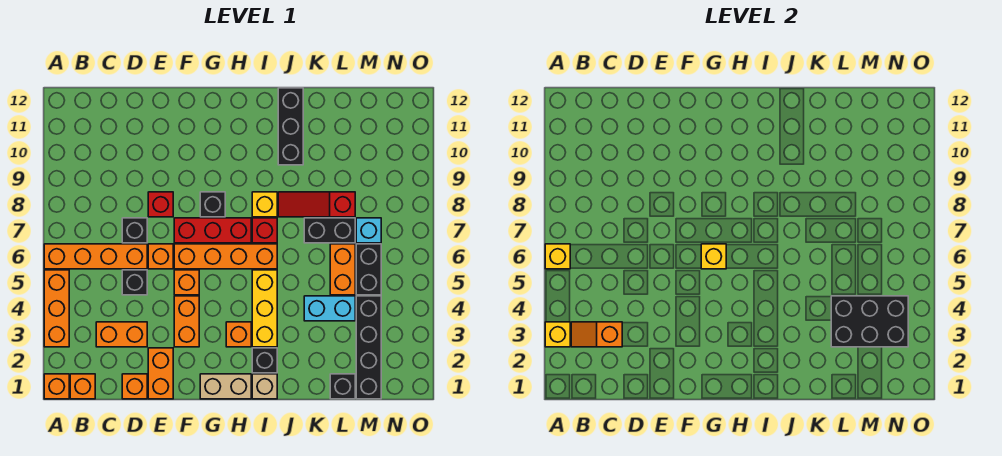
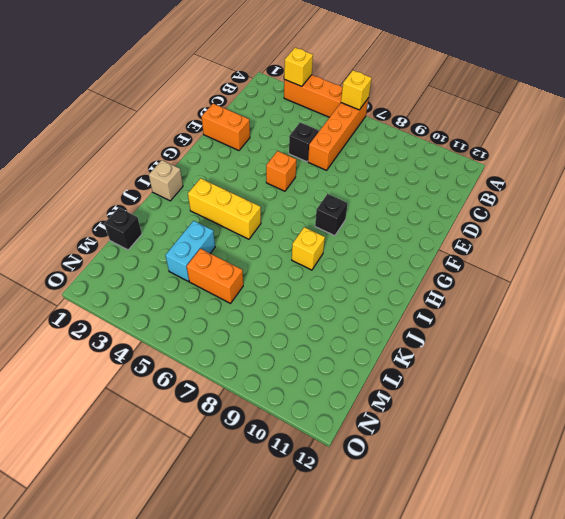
none -> orange 1x1 brick [44,374,69,399]
none -> orange 1x1 brick [70,374,95,399]
none -> orange 1x2 brick [96,322,147,347]
none -> orange 1x1 brick [122,374,147,399]

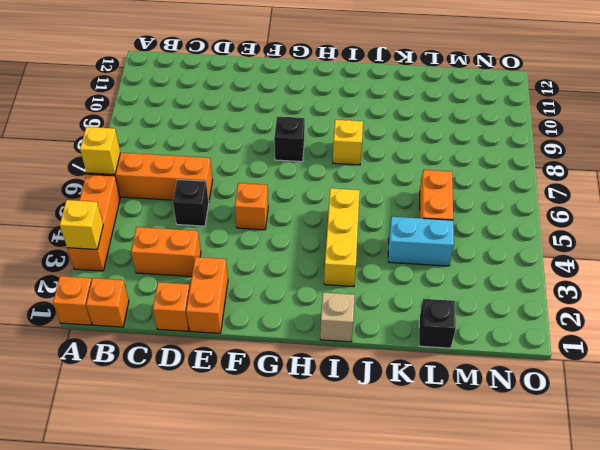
none -> black 1x1 brick [122,218,147,243]
none -> orange 1x1 brick [148,244,173,269]
none -> red 1x1 brick [148,192,173,217]
none -> orange 1x2 brick [174,296,199,347]

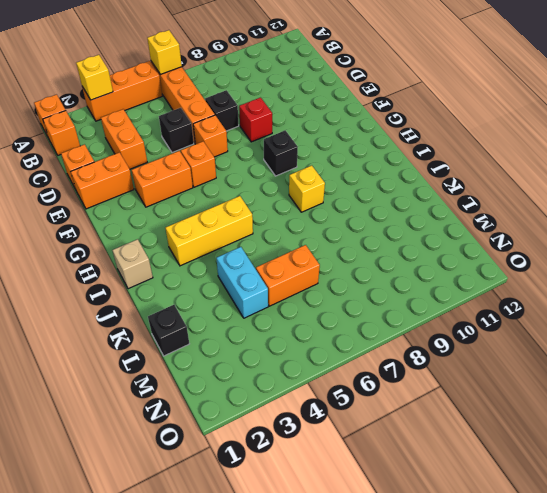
none -> orange 1x4 brick [174,244,277,269]
none -> red 1x3 brick [174,218,251,243]
none -> tan 1x2 brick [200,374,251,399]
none -> orange 1x1 brick [226,322,251,347]

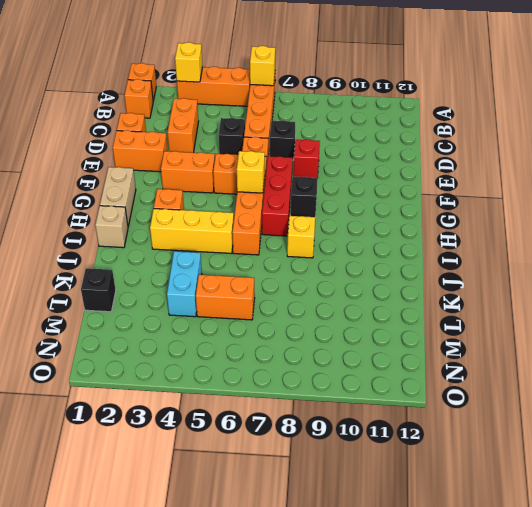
none -> black 1x1 brick [252,348,277,373]
none -> red 1x1 brick [252,218,277,243]
none -> red 1x3 slope [278,192,355,217]
none -> black 1x3 brick [278,88,303,165]

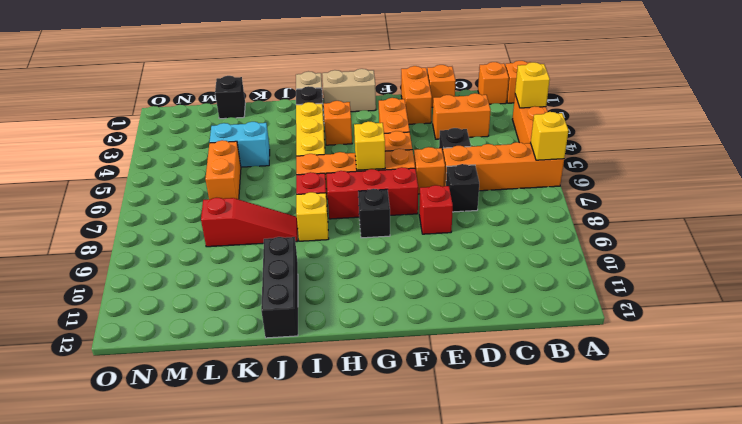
none -> black 1x2 brick [304,218,355,243]
none -> black 1x4 brick [356,296,381,399]
none -> black 1x2 brick [356,244,381,295]
none -> cyan 1x1 brick [356,218,381,243]

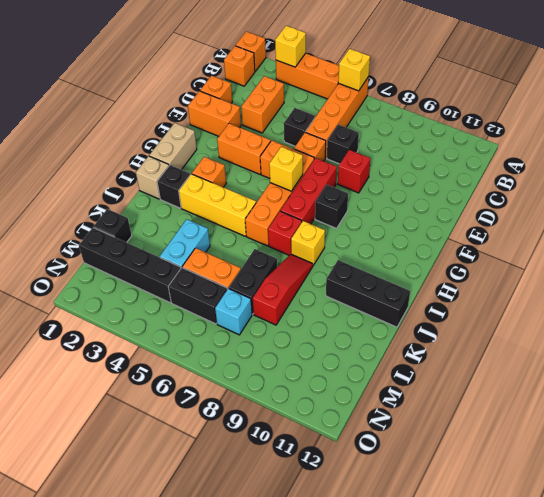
none -> orange 1x2 slope [571,322,622,347]
none -> black 2x3 brick [831,296,908,347]

